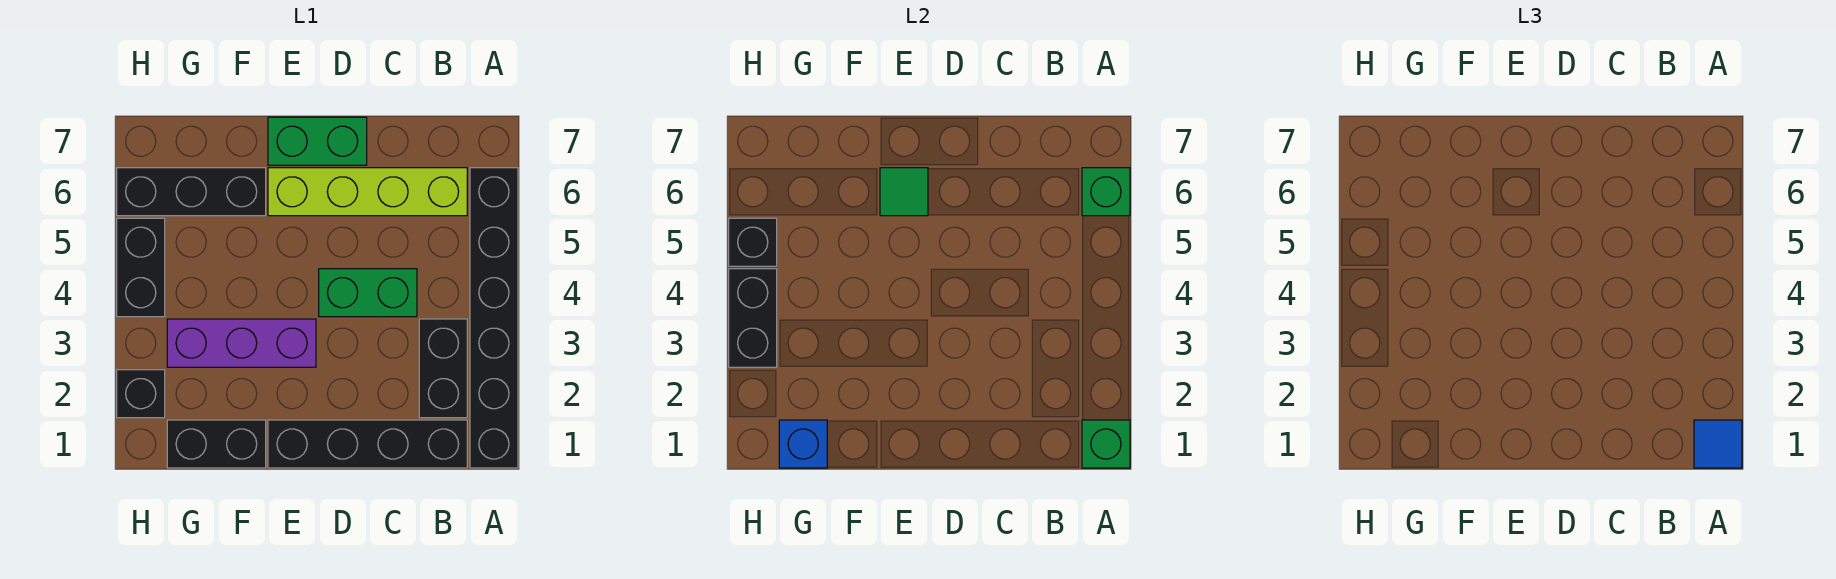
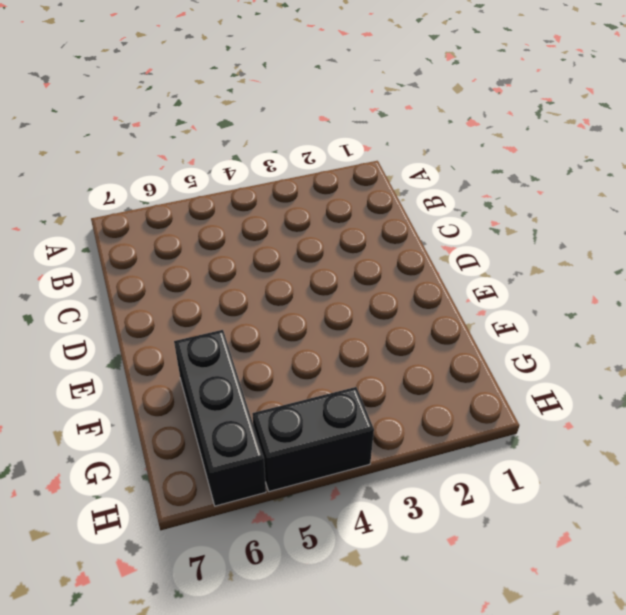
none -> black 1x6 brick [470,168,518,468]
none -> black 1x4 brick [268,420,467,468]
none -> black 1x2 brick [419,319,467,418]

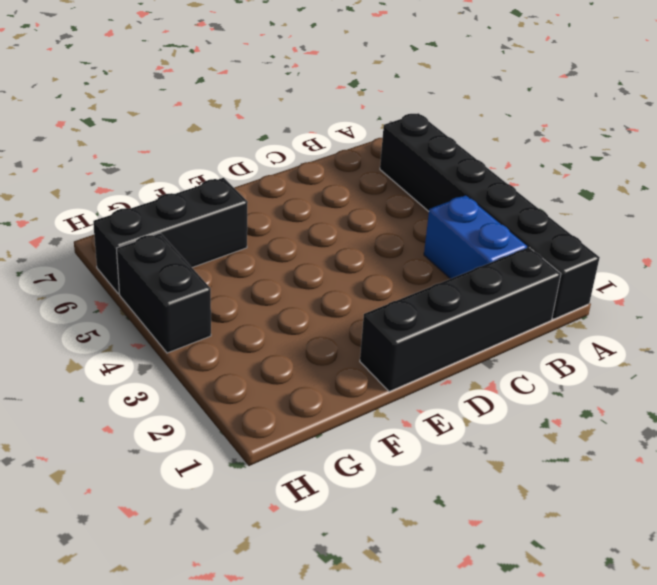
blue 1x2 brick [424,195,527,279] -> black 1x2 brick [419,319,467,418]
none -> lime 1x4 brick [268,168,467,216]
none -> green 1x2 brick [319,269,417,317]
none -> green 1x2 brick [268,117,367,165]

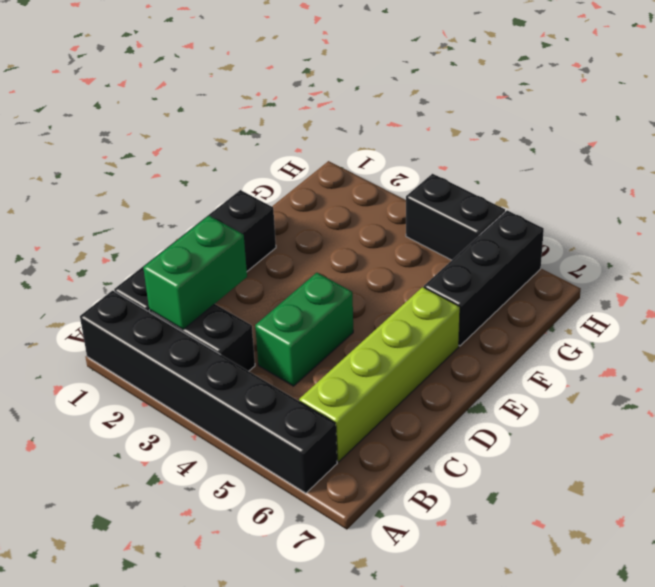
green 1x2 brick [143,216,247,329] -> green 1x2 brick moved to [268,117,367,165]
none -> purple 1x3 brick [167,319,316,367]
none -> black 1x2 brick [167,420,266,468]
none -> black 1x1 brick [117,370,165,418]

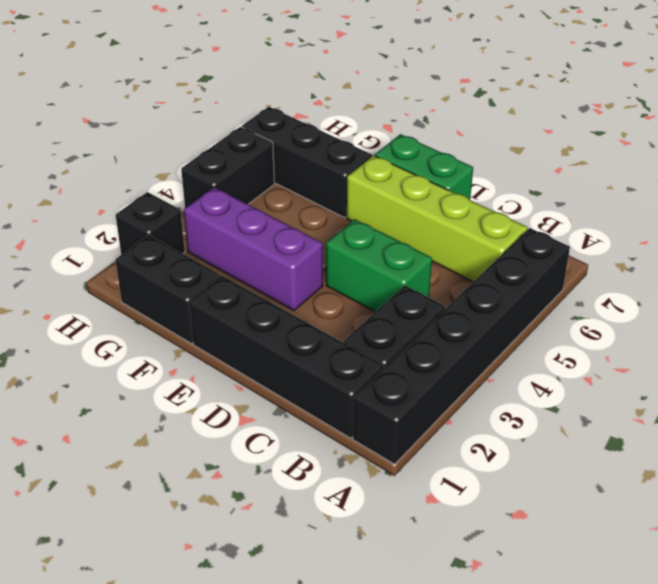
none -> green 1x1 brick [1082,420,1130,468]
none -> green 1x1 brick [1082,168,1130,216]
none -> green 1x1 tile [880,168,928,216]

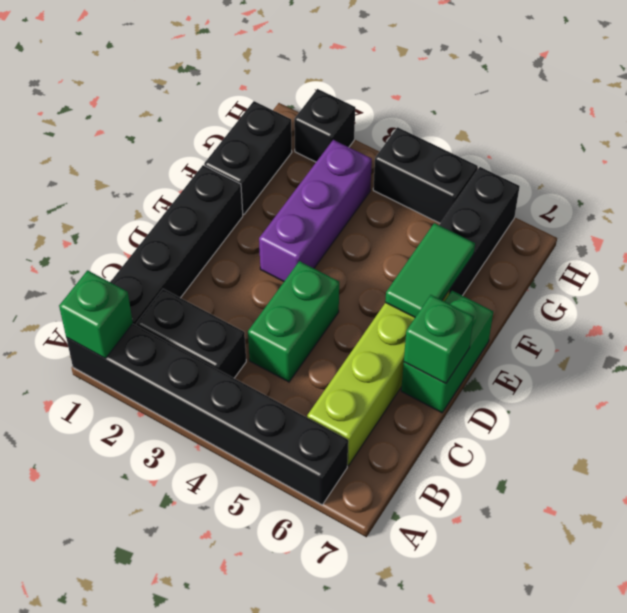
green 1x1 brick [404,295,474,384] -> green 1x1 brick moved to [1082,168,1130,216]
green 1x2 tile [385,223,475,317] -> green 1x1 tile [880,168,928,216]
none -> blue 1x1 brick [779,420,827,468]
none -> black 1x2 brick [729,269,777,367]
none -> black 1x1 brick [729,218,777,266]

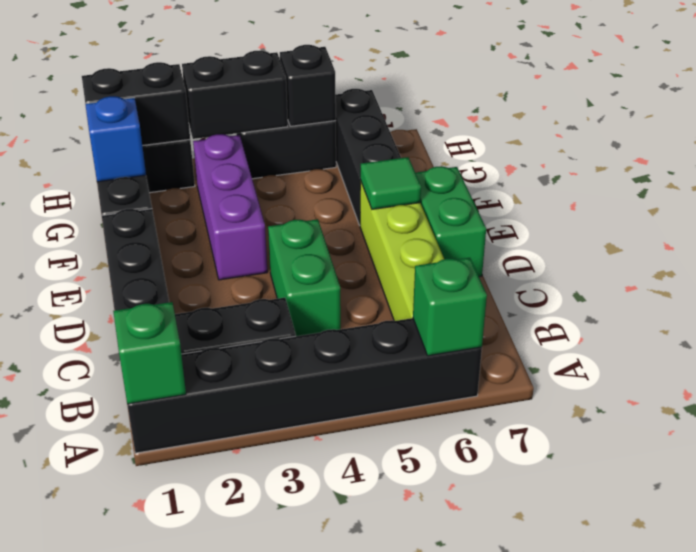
black 1x2 brick [82,62,190,146] -> none
none -> blue 1x1 tile [1694,420,1742,468]

